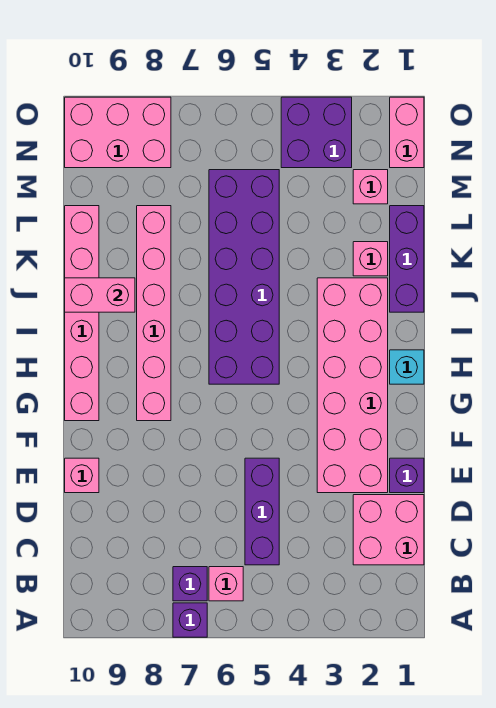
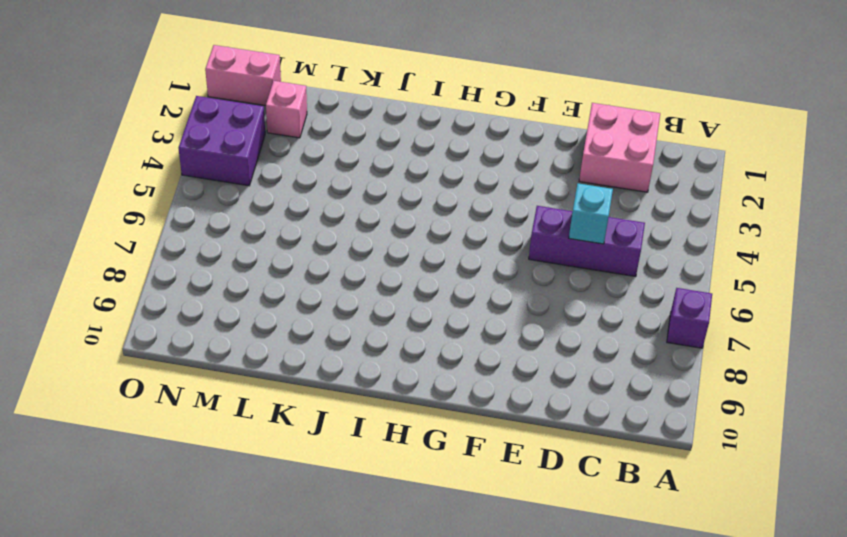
cyan 1x1 brick [569,183,613,244] -> cyan 1x1 brick moved to [390,350,424,384]
none -> pink 1x1 brick [209,567,243,601]
none -> purple 1x1 brick [173,567,207,601]
none -> purple 1x1 brick [390,458,424,493]

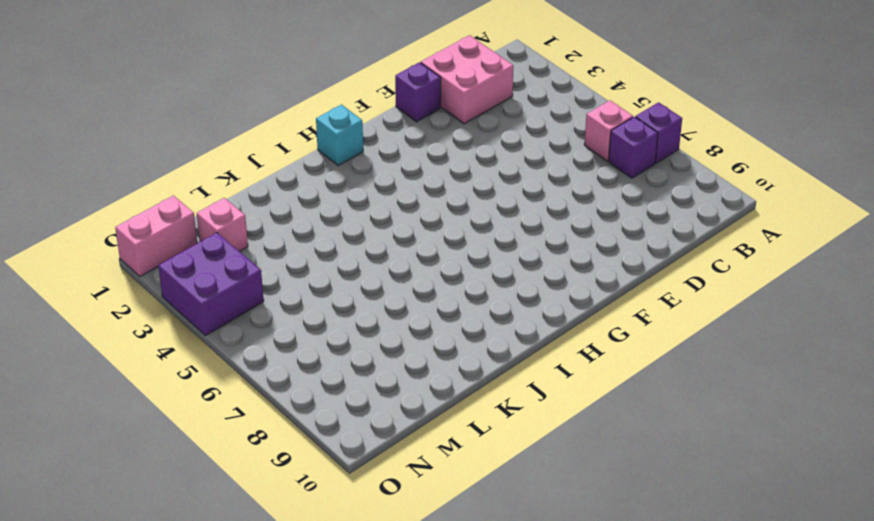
none -> purple 1x3 brick [245,458,279,565]
none -> pink 2x6 brick [317,278,388,493]
none -> pink 1x1 brick [65,458,99,493]

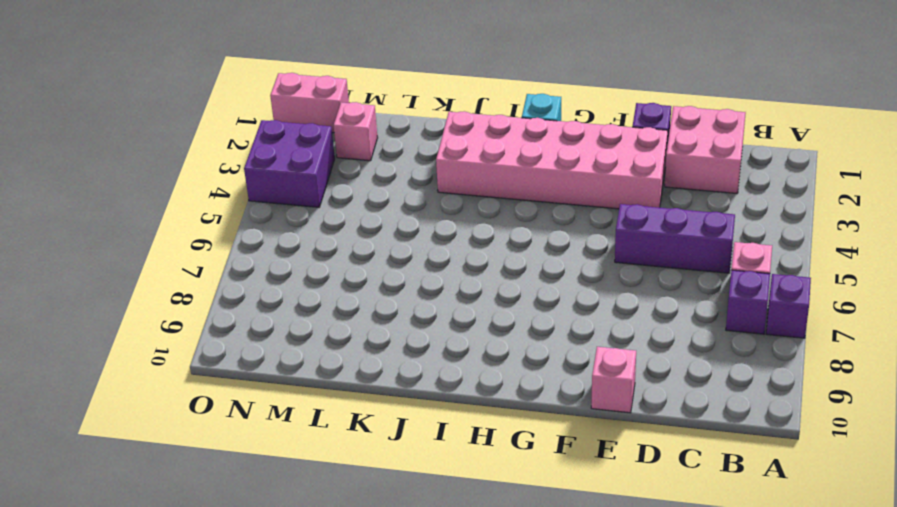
none -> pink 1x6 brick [137,206,171,421]
none -> pink 1x6 brick [65,206,99,421]
none -> purple 2x6 brick [209,170,279,384]

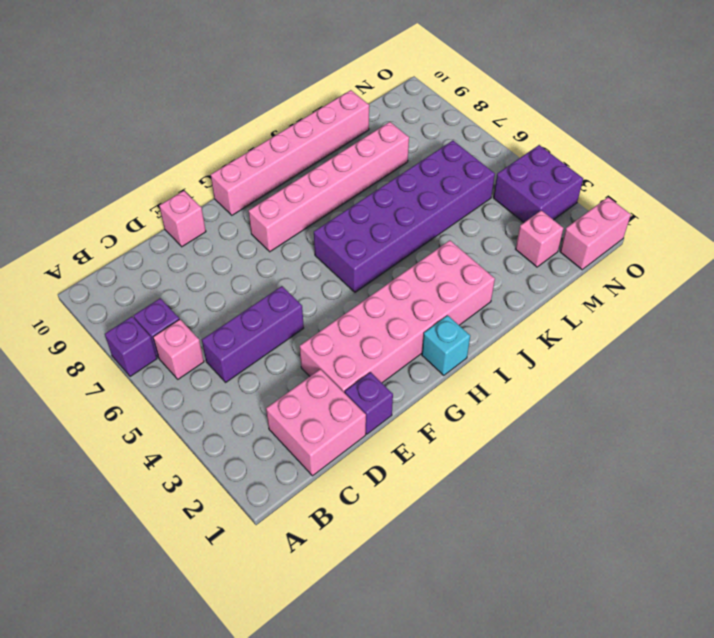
none -> purple 1x3 brick [390,206,424,312]
none -> pink 1x1 brick [353,242,388,276]
none -> pink 2x3 brick [65,97,171,168]

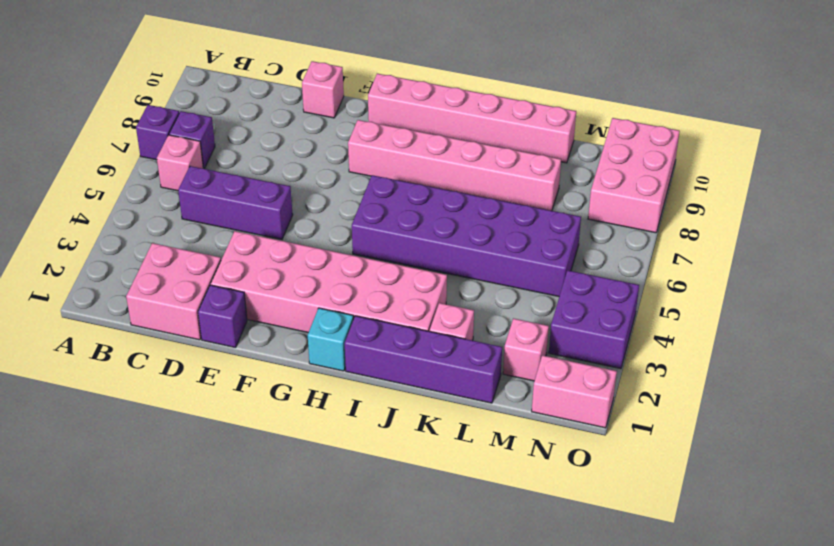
purple 1x4 brick [345,316,502,403] -> purple 1x3 brick [390,206,424,312]
none -> pink 1x2 brick [65,278,135,312]

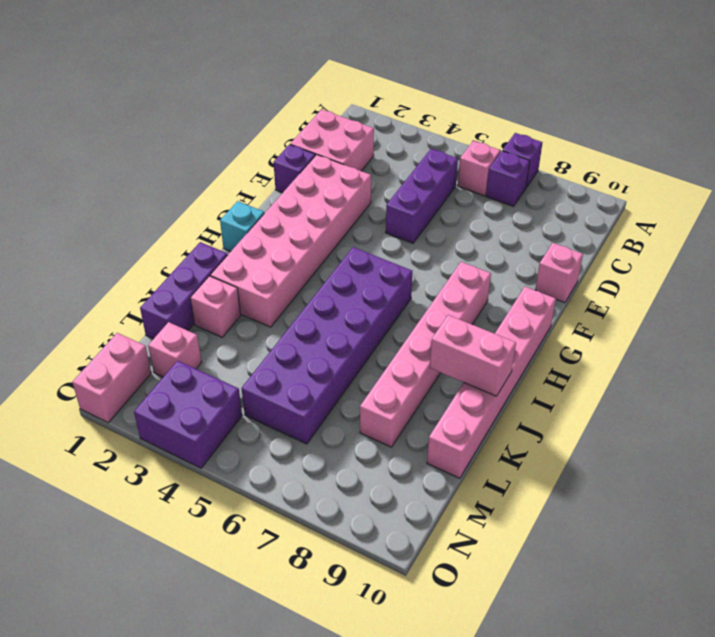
none -> pink 2x3 brick [65,97,171,168]

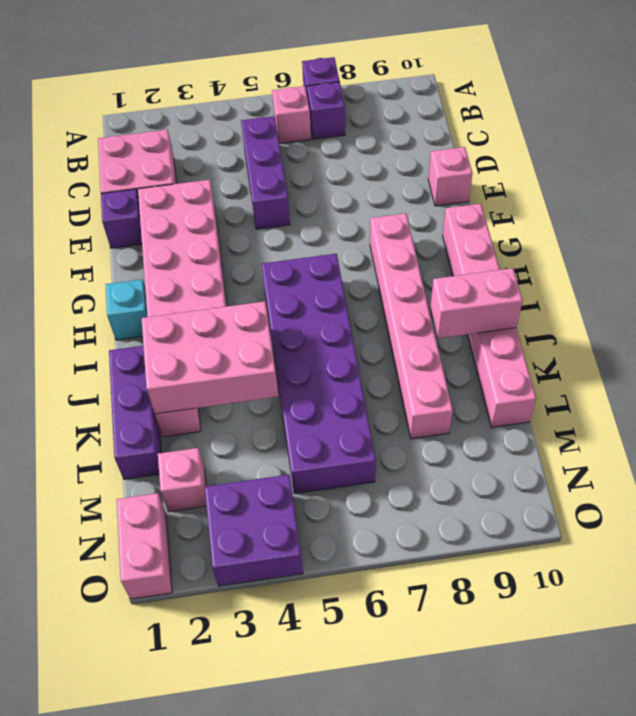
pink 2x3 brick [142,301,278,414] -> pink 2x3 brick moved to [65,97,171,168]

